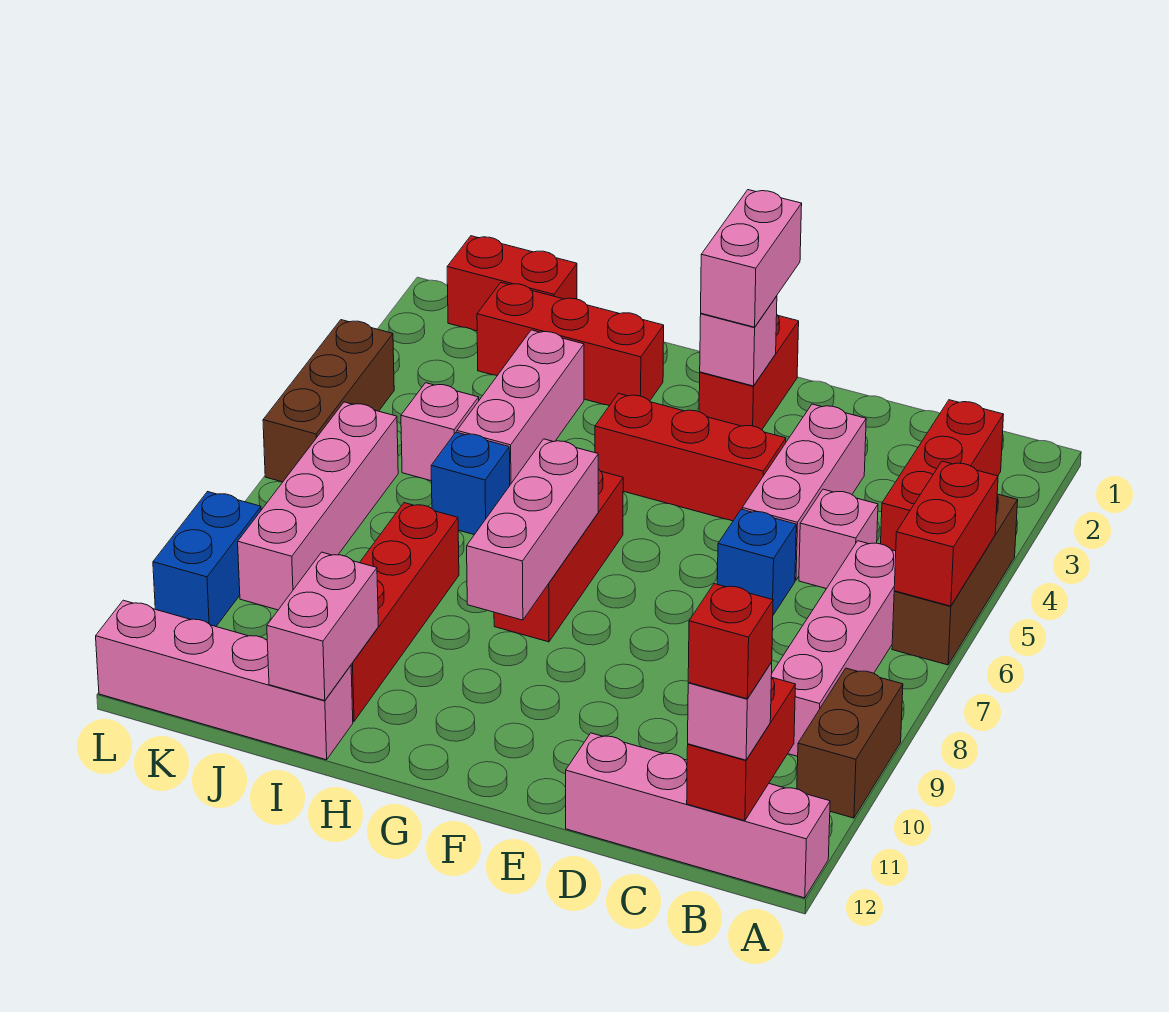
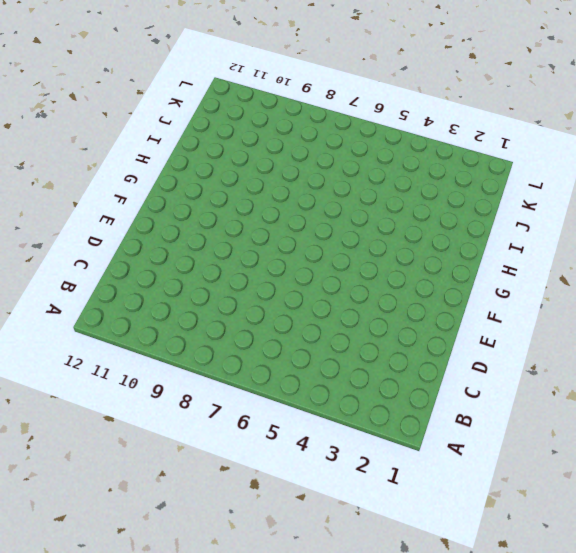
none -> brown 1x3 brick [892,494,1018,665]
none -> brown 1x2 brick [797,668,903,818]
none -> pink 1x4 brick [566,733,830,898]

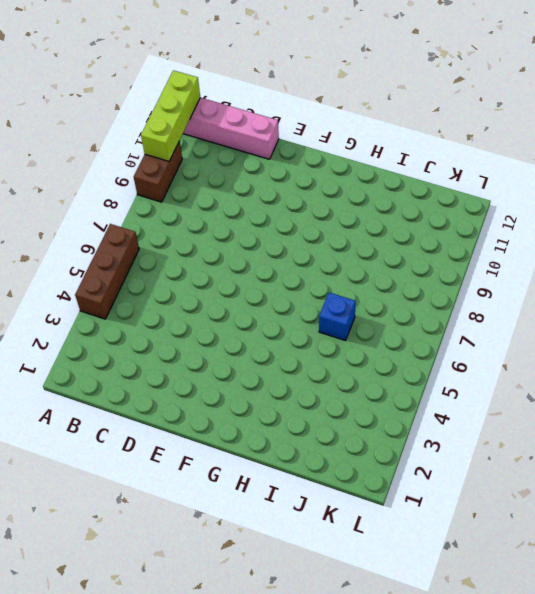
lime 1x3 brick [141,70,200,161] -> none
none -> red 1x3 brick [881,400,1004,551]
none -> pink 1x4 brick [771,541,896,756]
none -> pink 1x1 brick [799,489,878,589]

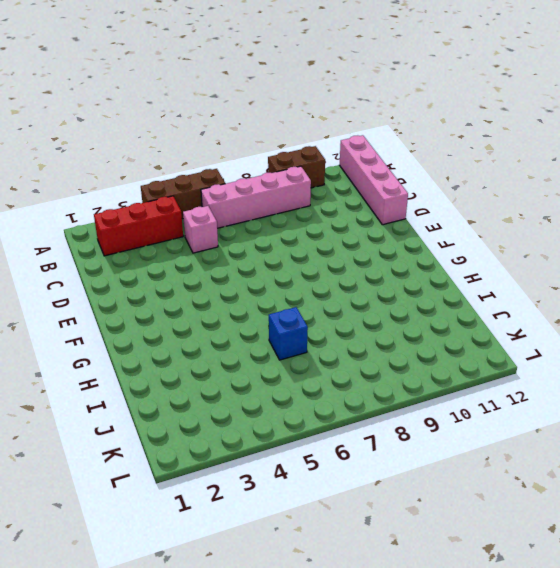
none -> pink 1x3 brick [742,404,866,580]
none -> blue 1x1 brick [717,509,796,615]
none -> red 1x3 brick [595,393,786,521]

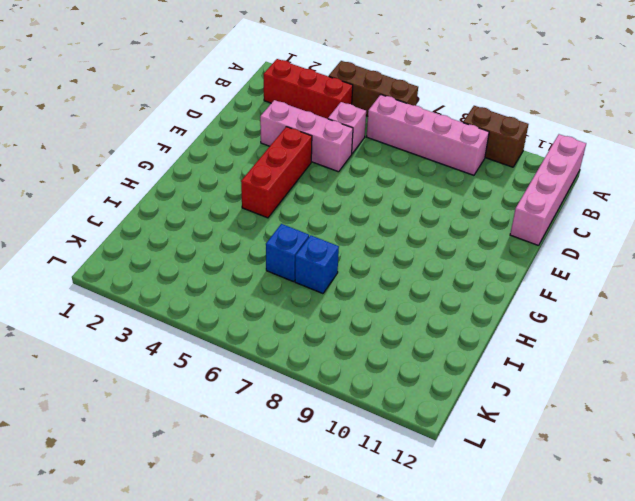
blue 1x1 brick [295,235,339,294] -> blue 1x1 brick moved to [717,509,796,615]
none -> red 1x2 brick [699,315,799,430]
none -> red 1x3 brick [494,469,623,642]
none -> red 1x3 brick [477,283,664,406]

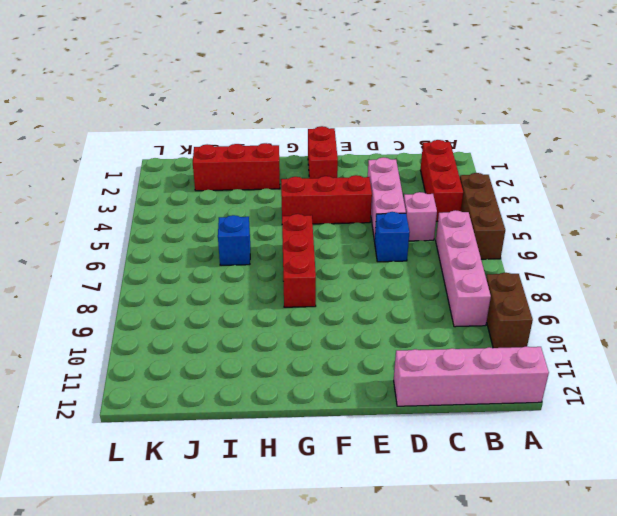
none -> pink 1x3 brick [457,330,584,485]
none -> red 1x4 brick [351,503,459,721]
none -> pink 1x4 brick [96,600,353,760]

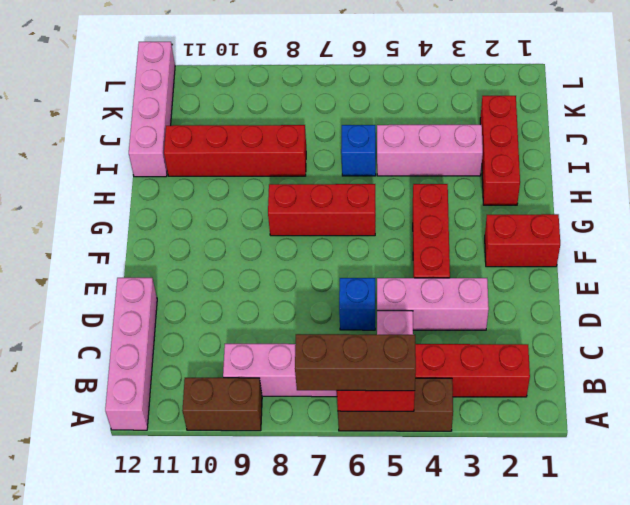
brown 1x3 brick [295,334,416,391] -> brown 1x3 brick moved to [263,320,394,482]
none -> red 1x2 brick [447,236,577,331]
none -> pink 1x1 brick [401,383,479,481]
none -> pink 1x4 brick [238,402,398,610]

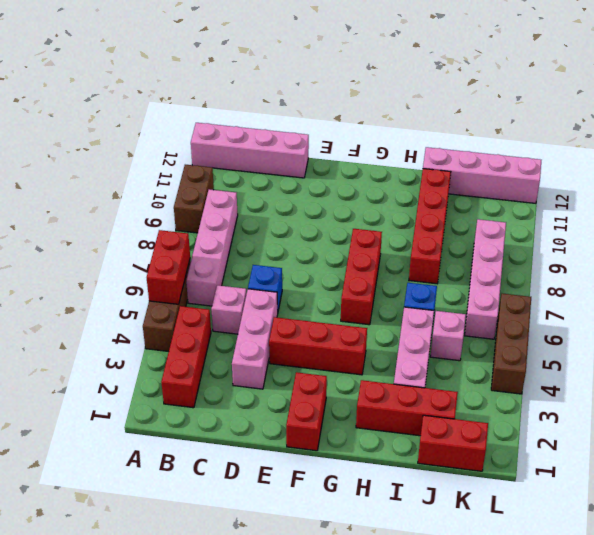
none -> blue 1x2 brick [153,492,261,626]
none -> red 1x2 brick [687,678,795,821]
none -> pink 1x1 brick [700,296,777,386]

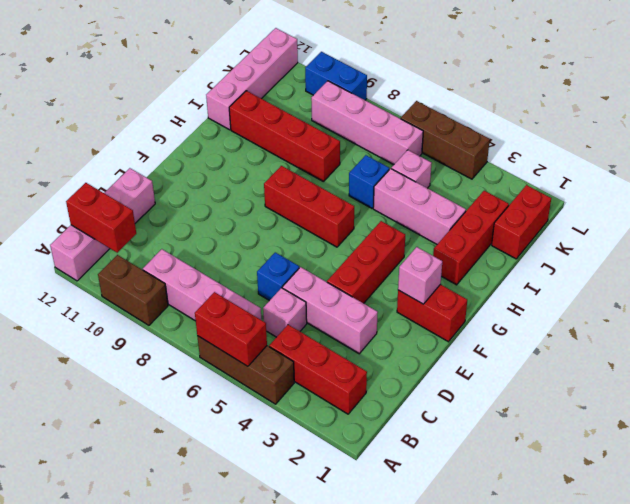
none -> pink 1x3 brick [467,439,598,620]
none -> pink 1x2 brick [267,552,378,701]
none -> pink 1x1 brick [688,663,772,760]

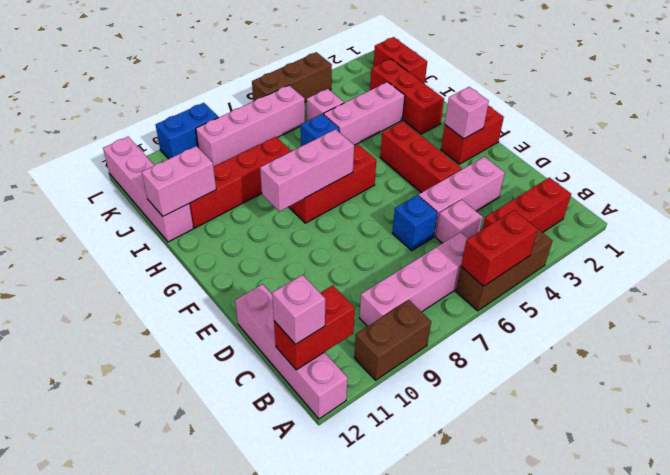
none -> pink 1x2 brick [701,190,802,327]
none -> red 1x1 brick [688,584,773,699]

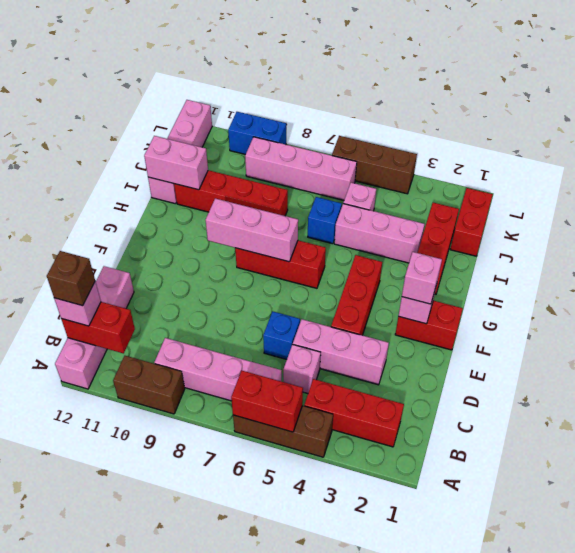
brown 1x1 brick [47,251,95,306] -> red 1x1 brick [688,584,773,699]
pink 1x1 brick [402,252,442,304] -> pink 1x2 brick [701,190,802,327]

